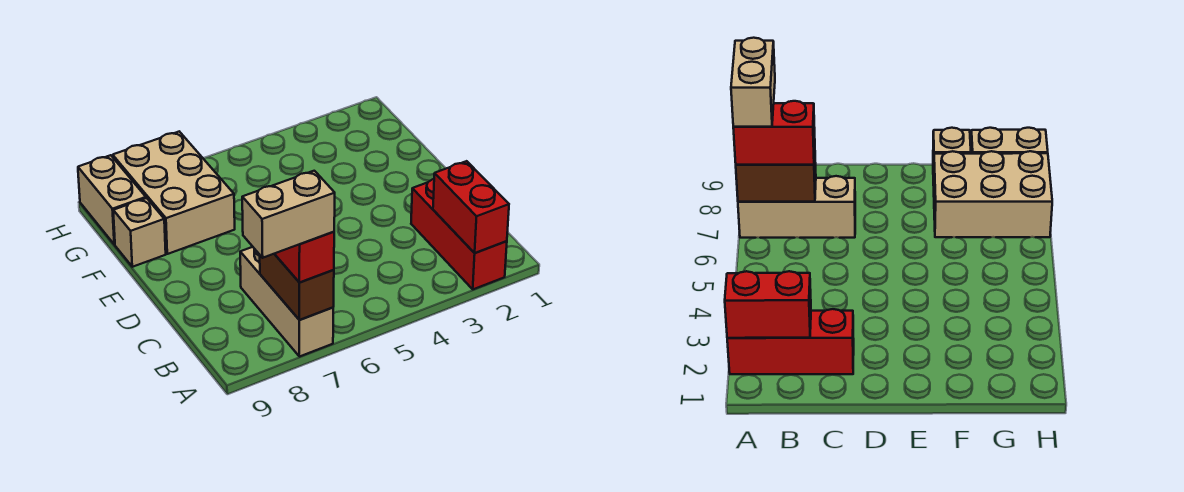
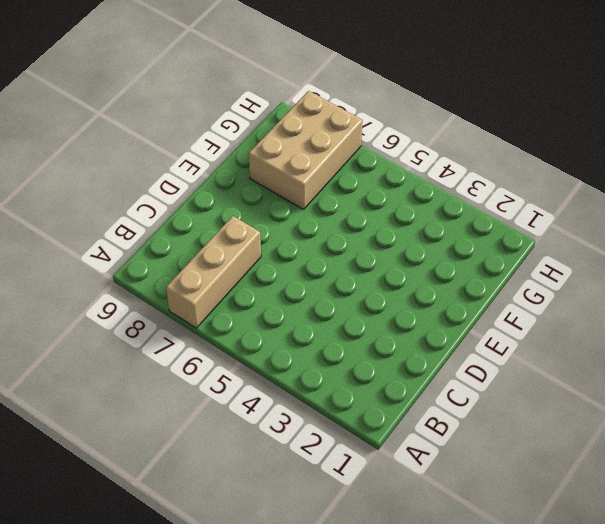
none -> red 1x3 brick [411,179,507,289]
none -> tan 1x1 brick [113,198,166,267]

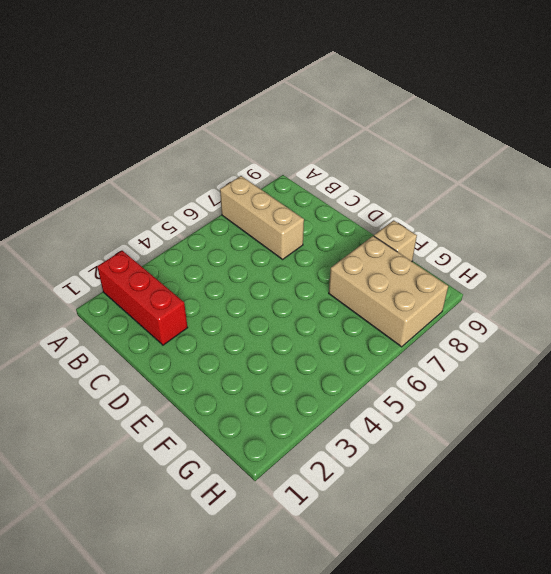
none -> tan 1x2 brick [78,155,146,245]
none -> red 1x2 brick [433,161,509,253]

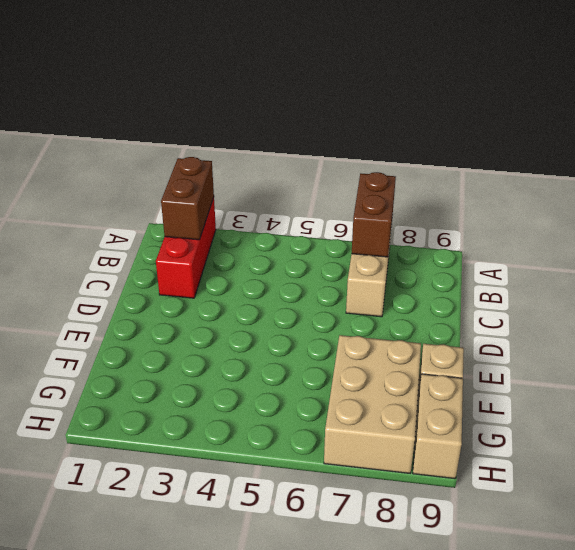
brown 1x2 brick [161,157,214,240] -> red 1x2 brick [433,161,509,253]
none -> red 1x2 brick [275,232,334,282]
none -> tan 1x2 brick [242,171,335,258]

